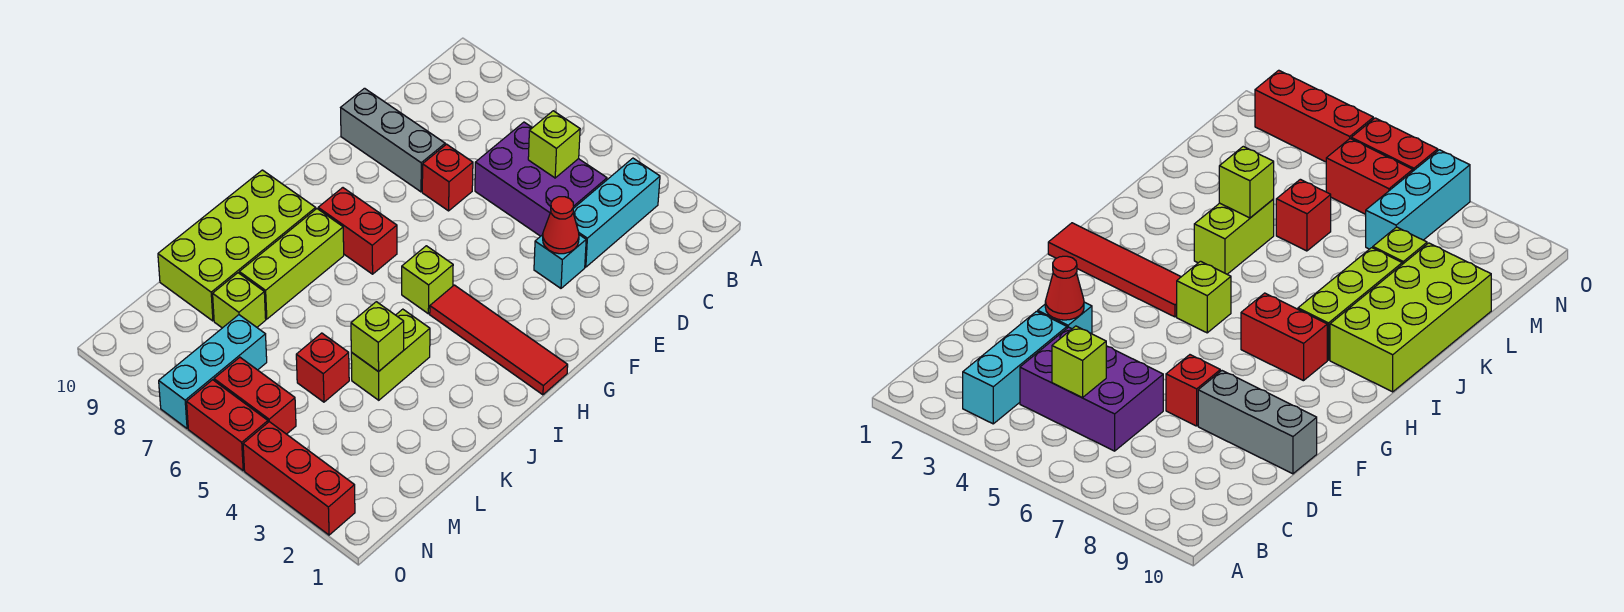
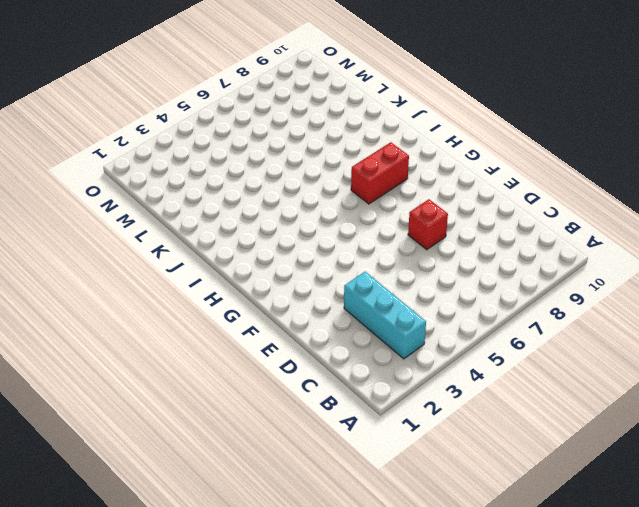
none -> purple 2x3 brick [475,122,607,236]
none -> cyan 1x1 brick [534,235,586,288]
none -> grey 1x3 brick [341,88,445,192]

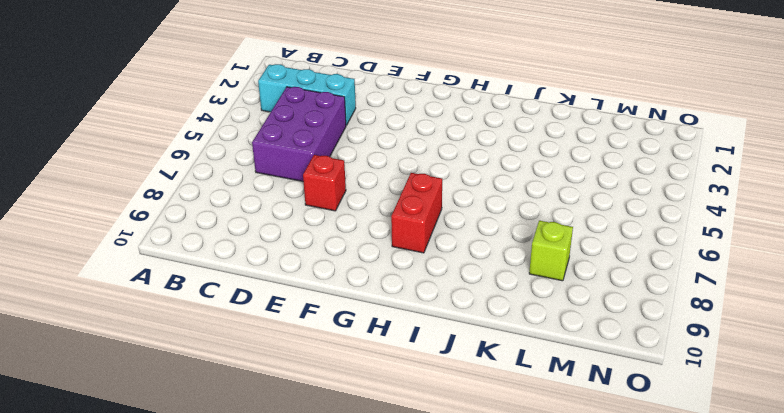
none -> cyan 1x1 brick [534,235,586,288]
none -> grey 1x3 brick [341,88,445,192]
none -> red 1x4 tile [430,285,568,395]

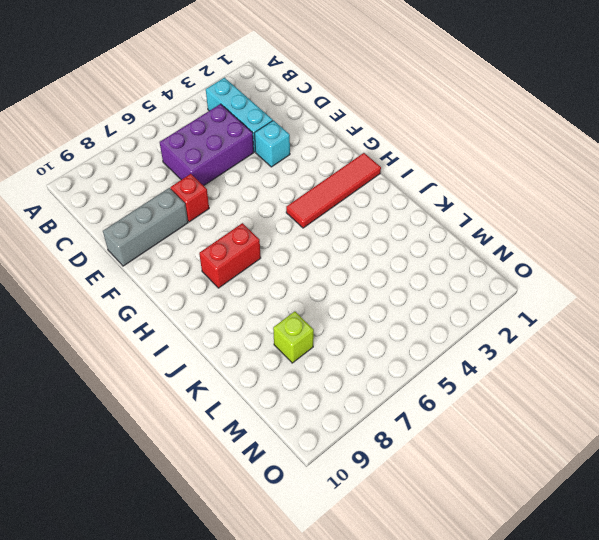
none -> lime 1x1 brick [402,246,453,314]
none -> lime 1x3 brick [239,209,344,319]
none -> lime 2x4 brick [158,170,316,321]

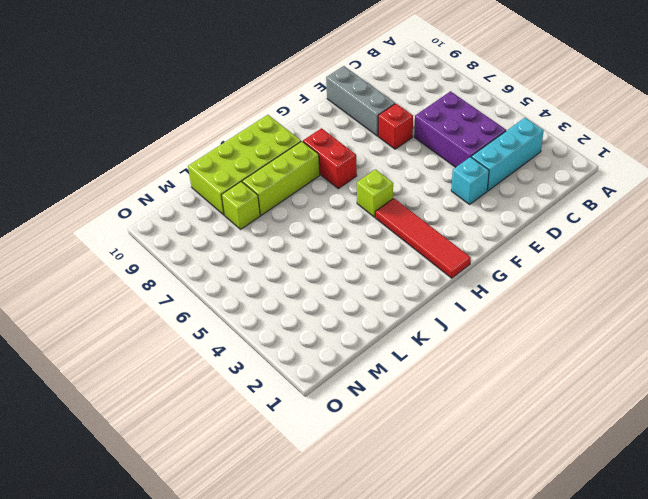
none -> lime 1x2 brick [351,309,430,400]
none -> red 1x1 brick [296,333,349,402]
none -> cyan 1x3 brick [159,315,267,429]

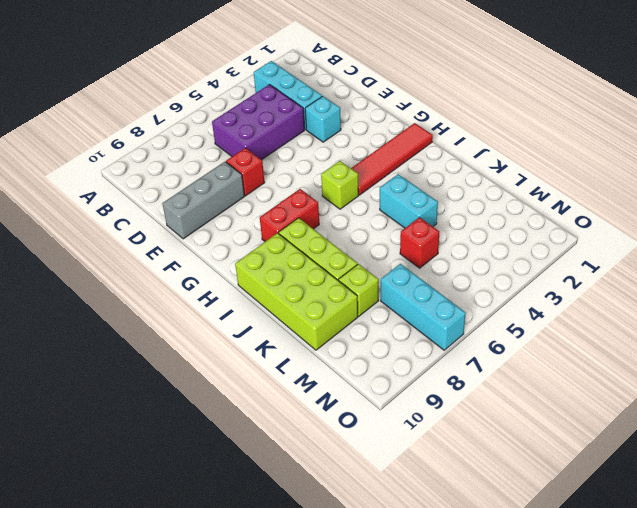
cyan 1x2 brick [380,174,438,228] -> lime 1x2 brick [351,309,430,400]
none -> red 1x2 brick [214,357,296,434]
none -> red 1x3 brick [243,422,355,535]
none -> red 1x2 brick [187,380,268,471]

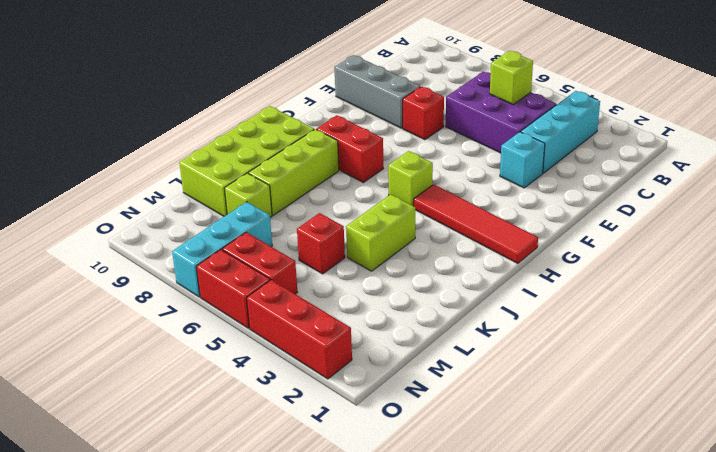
none -> red 1x1 cone [543,197,579,254]
none -> lime 1x1 brick [351,302,404,372]

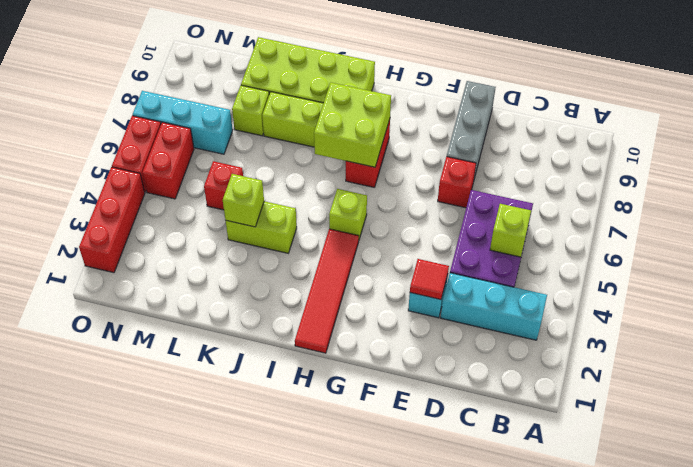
red 1x1 tile [410,259,449,300] -> red 1x1 cone [543,197,579,254]
lime 2x2 brick [314,83,391,167] -> none

